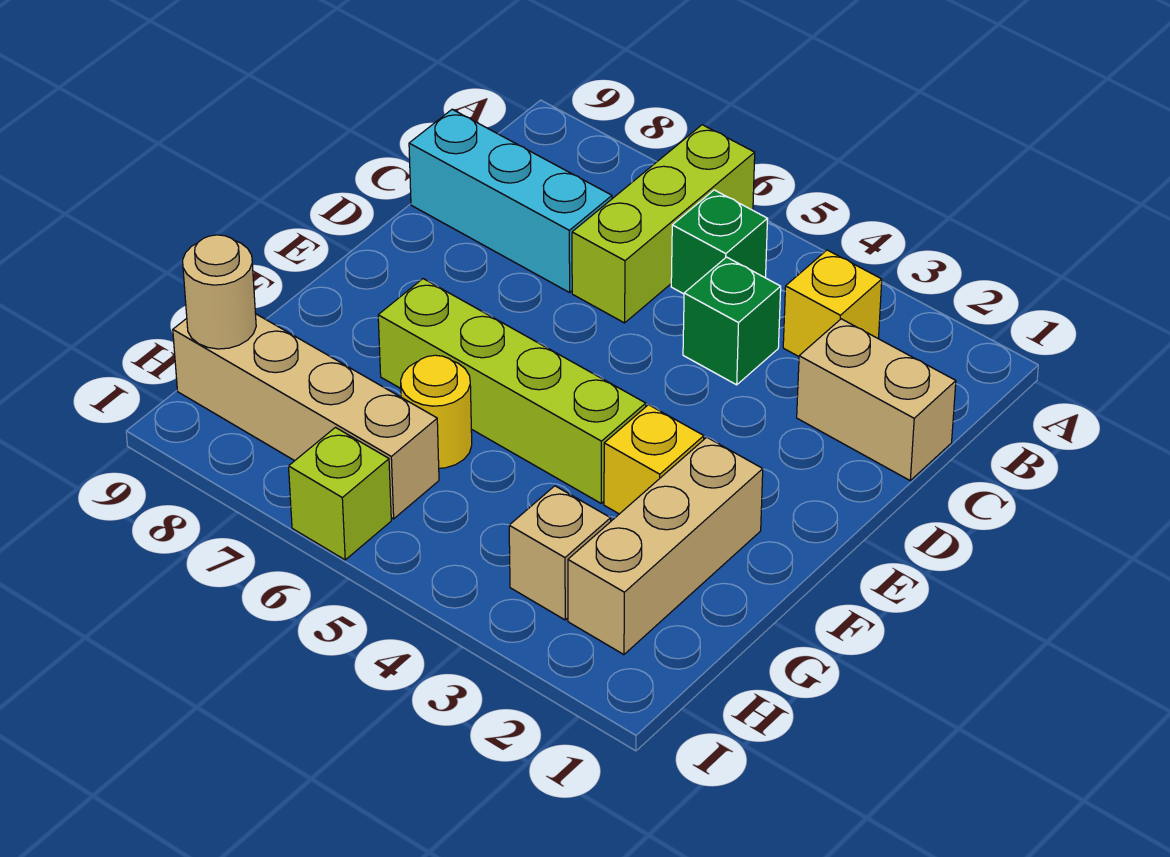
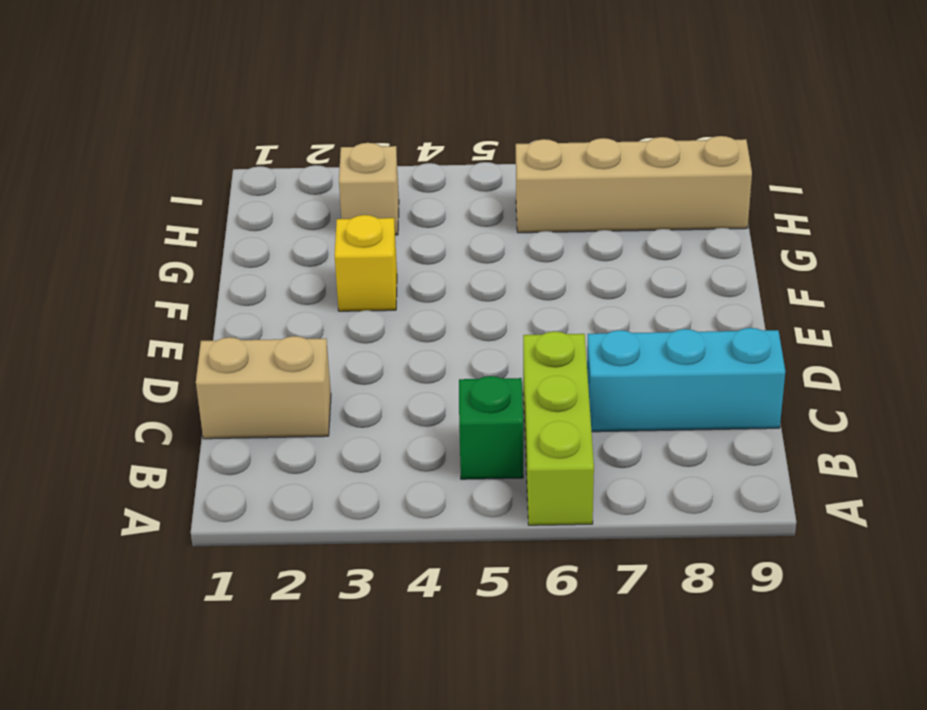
none -> yellow 1x1 brick [783,250,882,356]
none -> green 1x1 brick [683,257,781,385]
none -> tan 1x3 brick [568,437,763,655]

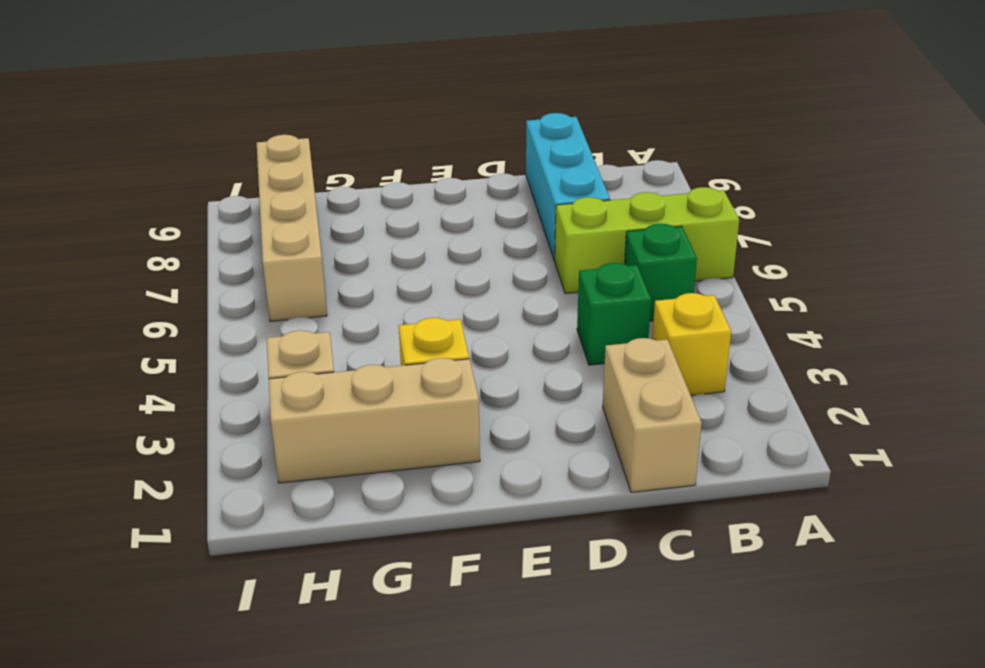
none -> lime 1x4 brick [378,279,646,503]
none -> yellow 1x1 round brick [401,355,472,468]
none -> lime 1x1 brick [289,427,391,560]

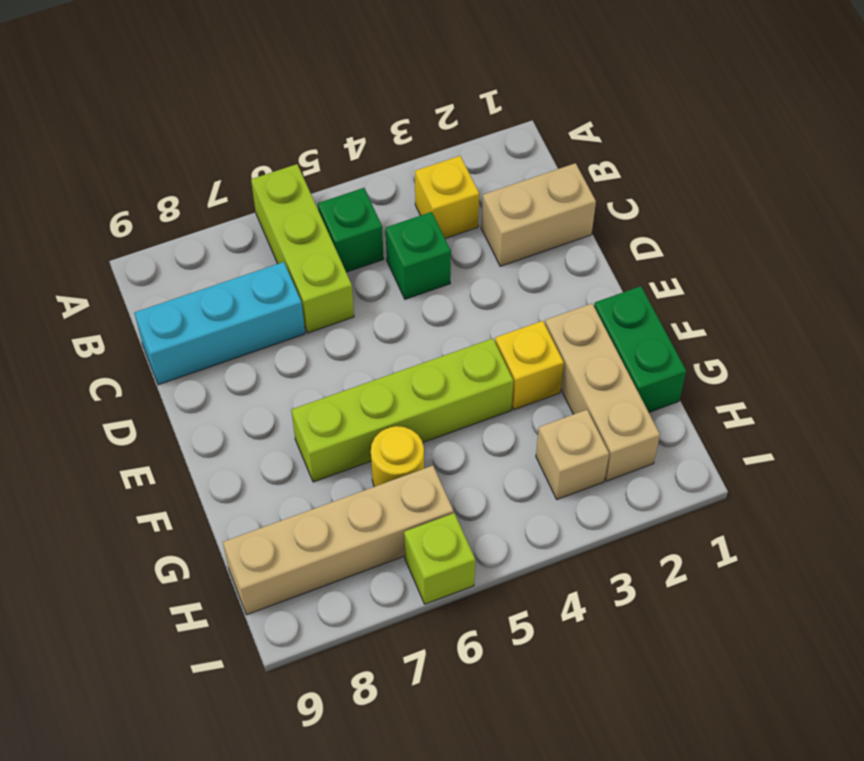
green 1x2 brick [594,286,686,412] -> none
none -> tan 1x1 round brick [183,235,256,349]

